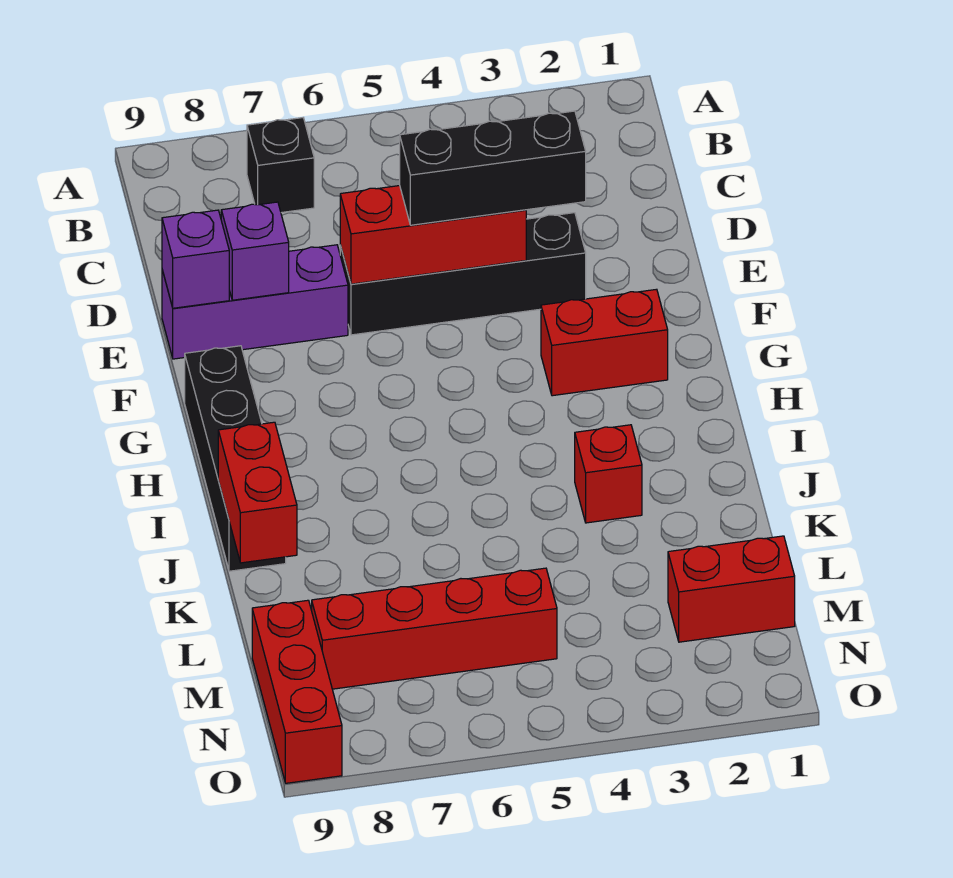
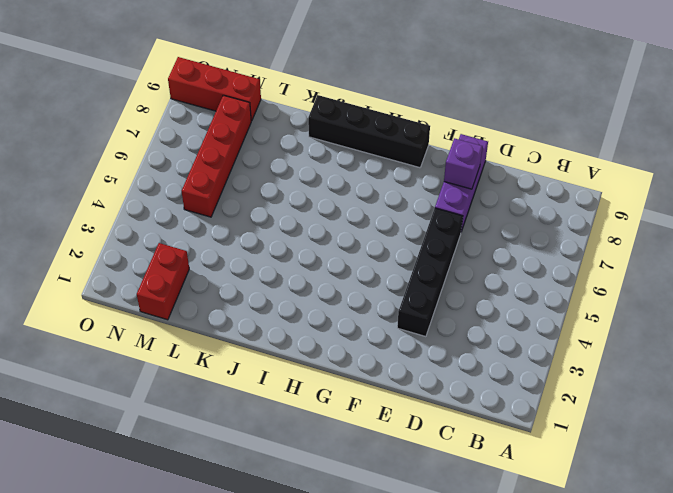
none -> black 1x1 brick [247,118,314,213]
none -> red 1x2 brick [541,289,668,396]
none -> red 1x1 brick [575,425,642,523]

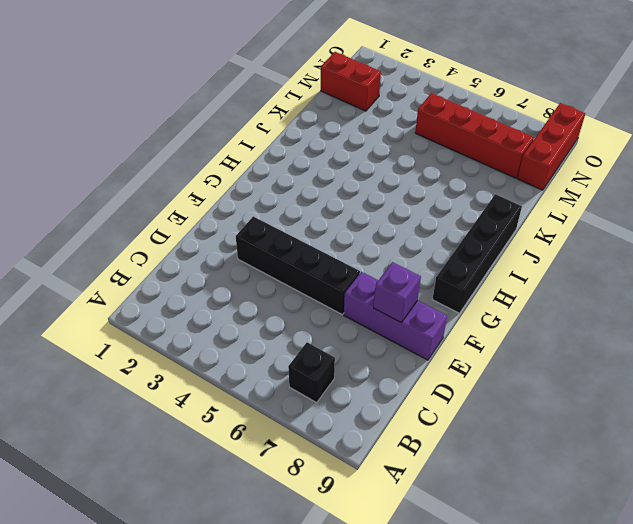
none -> red 1x2 brick [541,289,668,396]
none -> red 1x1 brick [575,425,642,523]
none -> red 1x3 brick [340,186,526,284]

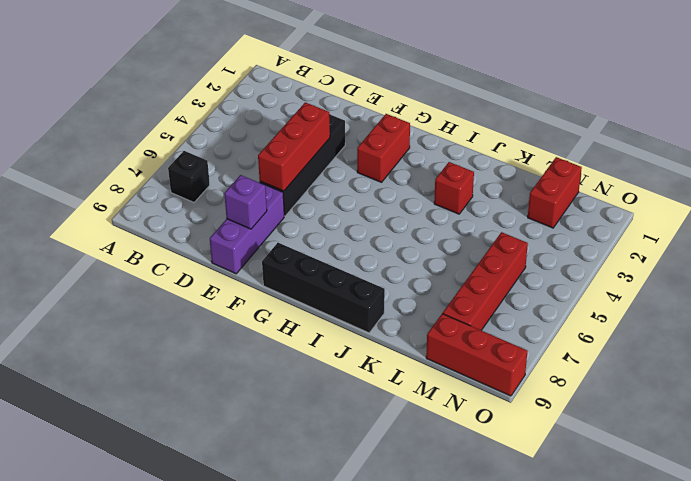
none -> purple 1x1 brick [162,210,229,308]
none -> red 1x2 brick [218,422,297,563]
none -> black 1x3 brick [400,111,586,225]

